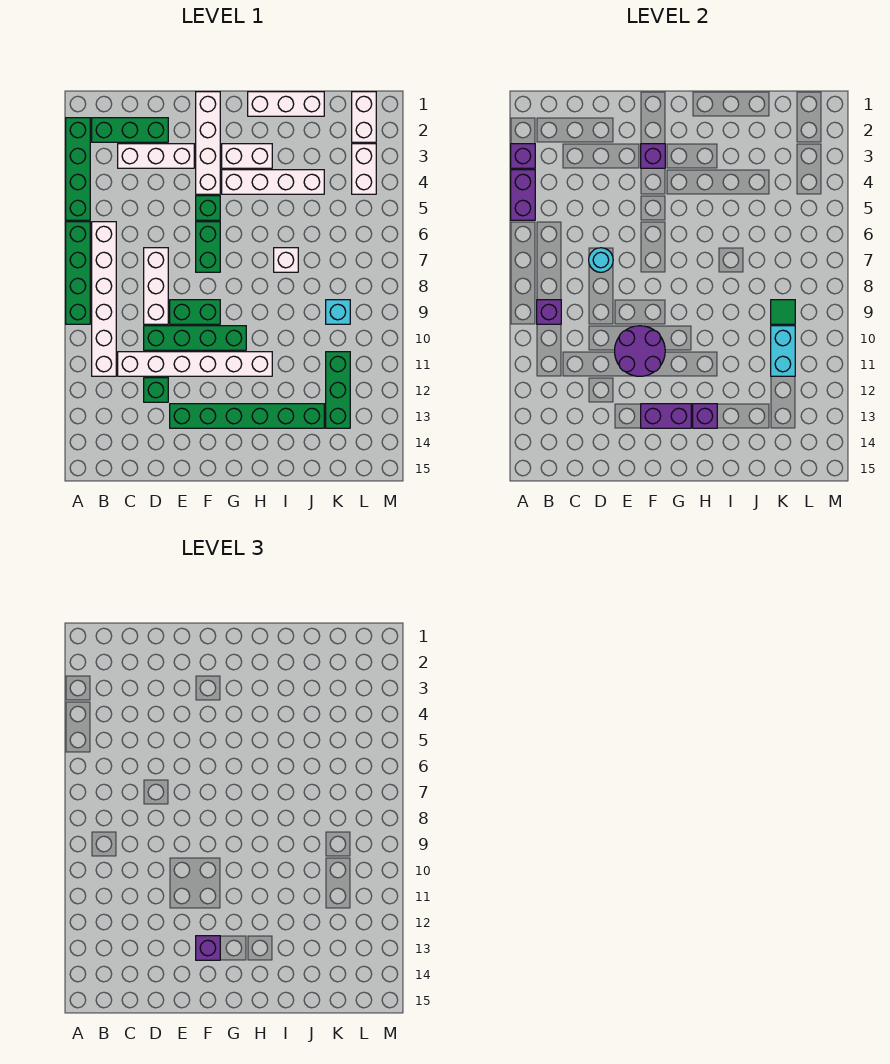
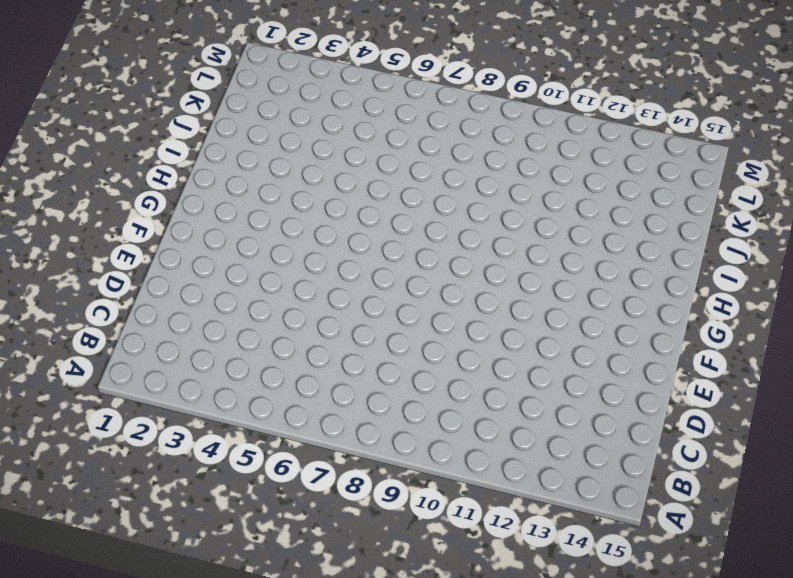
none -> green 1x4 brick [66,118,90,220]
none -> green 1x4 brick [66,222,90,324]
none -> green 1x3 brick [92,118,168,142]
none -> white 1x6 brick [92,222,116,376]

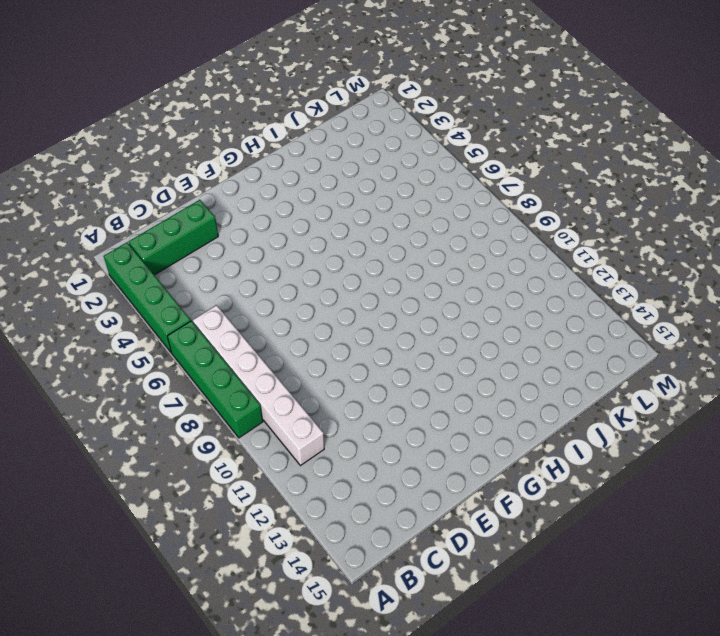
none -> white 1x3 brick [118,144,194,168]
none -> white 1x6 brick [118,352,272,376]
none -> white 1x3 brick [144,248,168,324]
none -> green 1x4 brick [144,326,246,350]

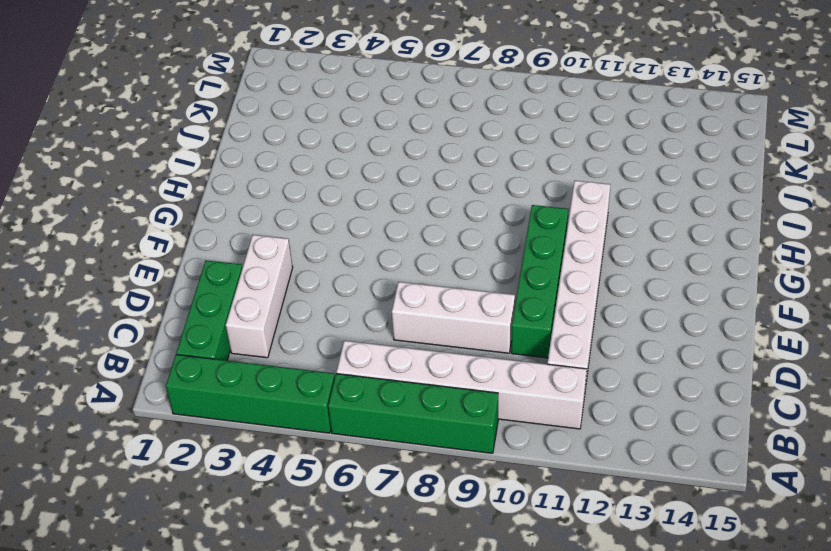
none -> green 1x1 brick [144,378,168,402]
none -> green 1x2 brick [170,300,220,324]
none -> green 1x6 brick [170,404,324,428]
none -> white 1x4 brick [196,92,220,194]

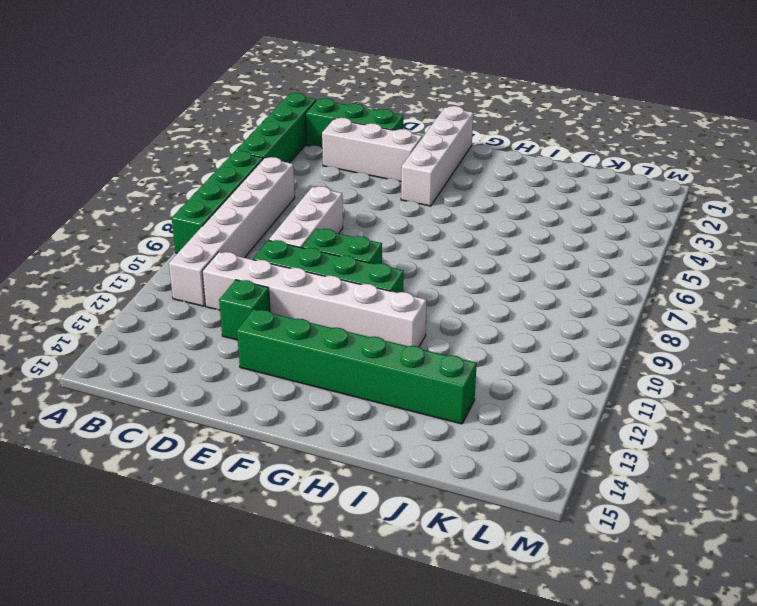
none -> green 1x1 brick [196,196,220,220]
none -> green 1x2 brick [196,222,220,272]
none -> white 1x2 brick [222,144,272,168]
none -> white 1x4 brick [222,170,324,194]

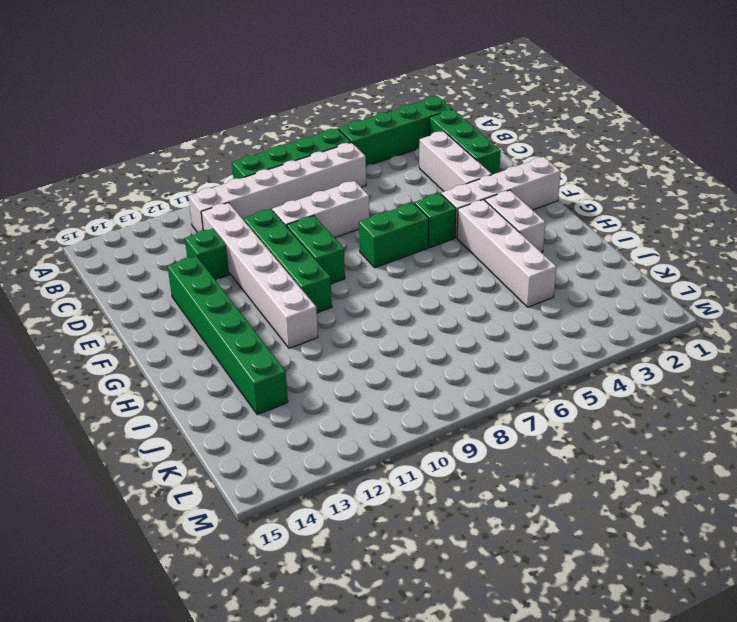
none -> white 1x3 brick [248,92,324,116]
none -> white 1x1 brick [274,248,298,272]
none -> cyan 1x1 brick [326,300,350,324]
none -> green 1x3 brick [326,352,350,428]

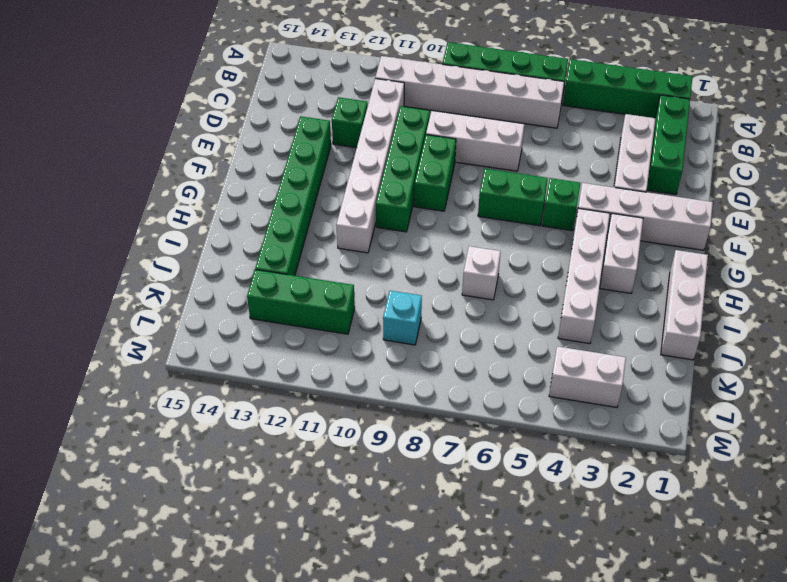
none -> white 1x2 brick [352,92,376,142]
none -> purple 1x1 brick [511,144,535,168]
none -> purple 1x2 brick [511,170,535,220]
none -> purple 1x1 brick [537,300,561,324]

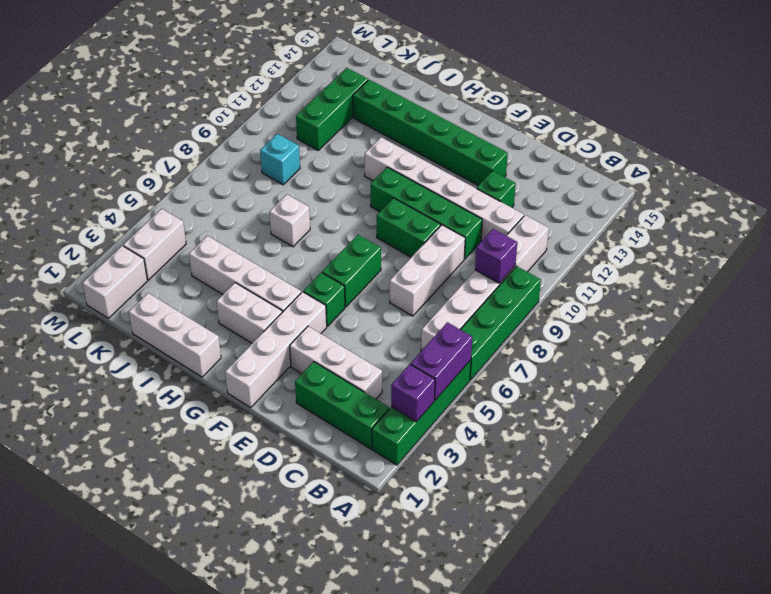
none -> cyan 1x1 round brick [589,248,613,272]
none -> purple 2x2 round brick [615,326,665,376]
none -> purple 1x1 brick [641,144,665,168]
none -> purple 1x2 brick [641,404,691,428]

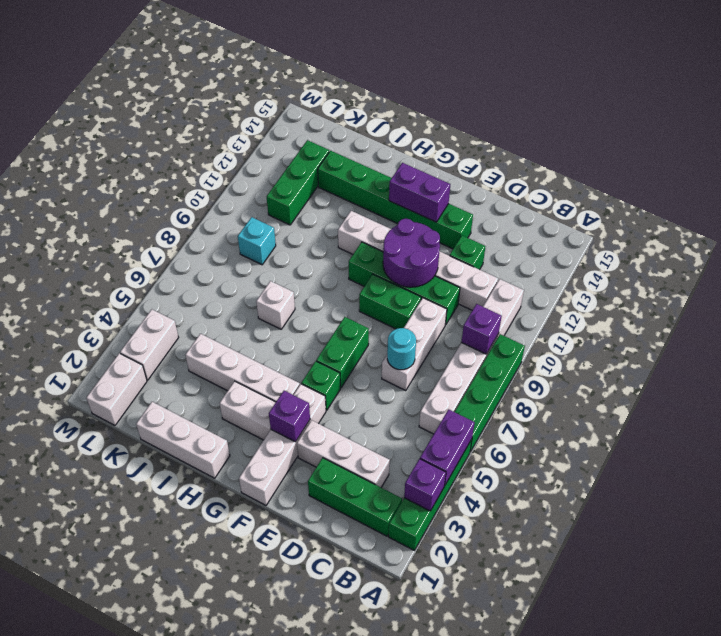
none -> purple 1x1 brick [693,404,717,428]
none -> green 1x1 tile [771,300,795,324]
none -> cyan 1x2 brick [771,326,795,376]
none -> purple 1x1 brick [196,936,220,960]

